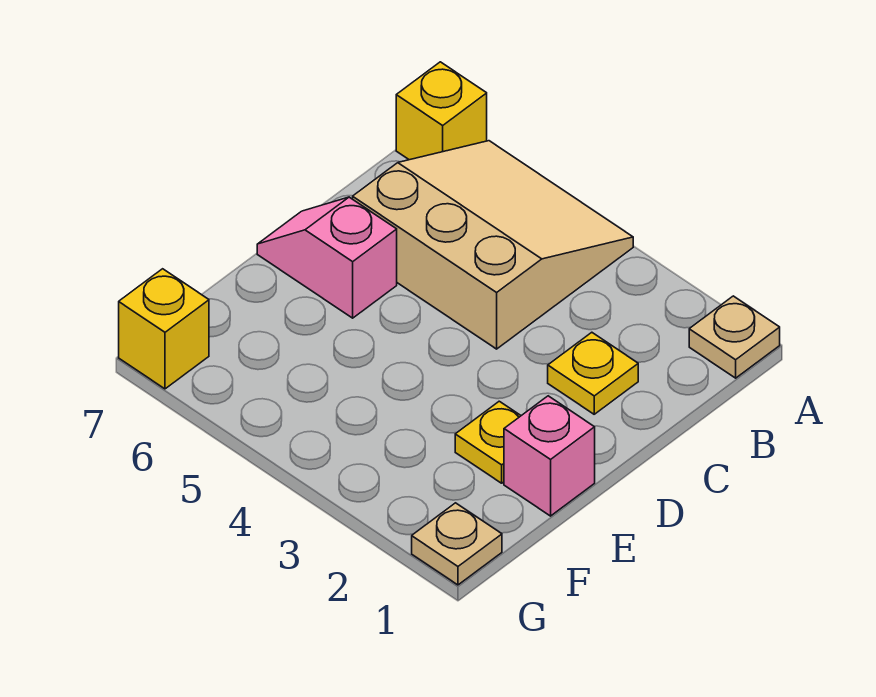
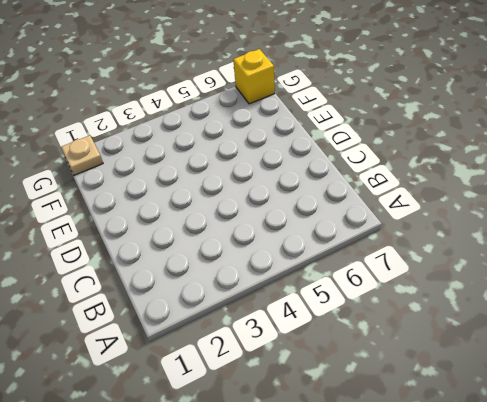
none -> tan 1x1 plate [689,296,780,378]
none -> tan 3x3 slope [353,141,633,349]

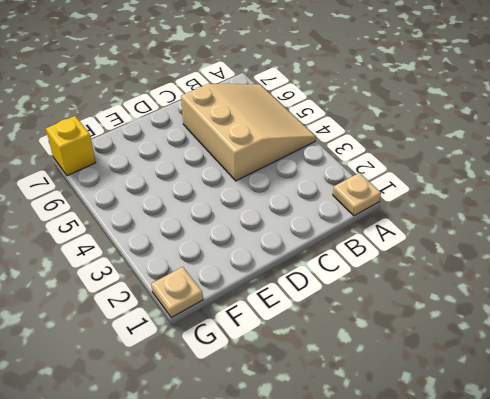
none -> yellow 1x1 brick [396,62,487,160]
none -> yellow 1x1 plate [548,332,638,414]

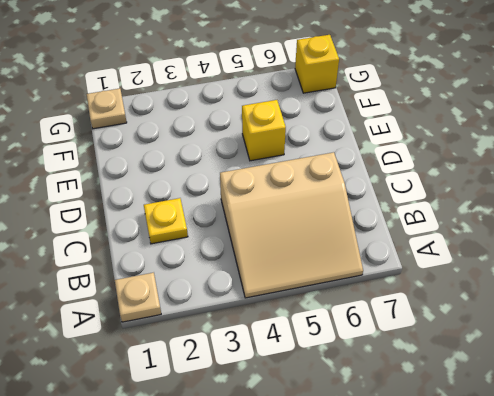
yellow 1x1 brick [242,100,286,161] -> yellow 1x1 brick moved to [396,62,487,160]
none -> pink 1x2 slope [257,197,397,318]
none -> pink 1x1 brick [504,396,595,516]

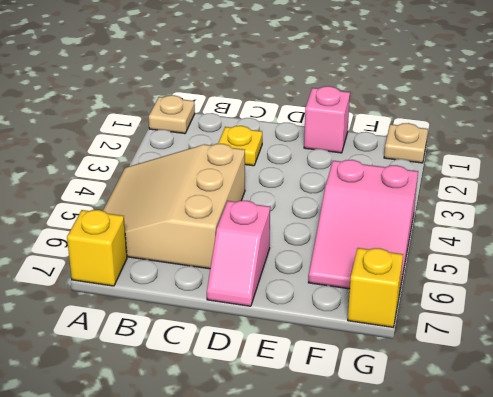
pink 2x3 slope [308,160,418,294] -> none
none -> yellow 1x1 plate [455,401,521,483]

